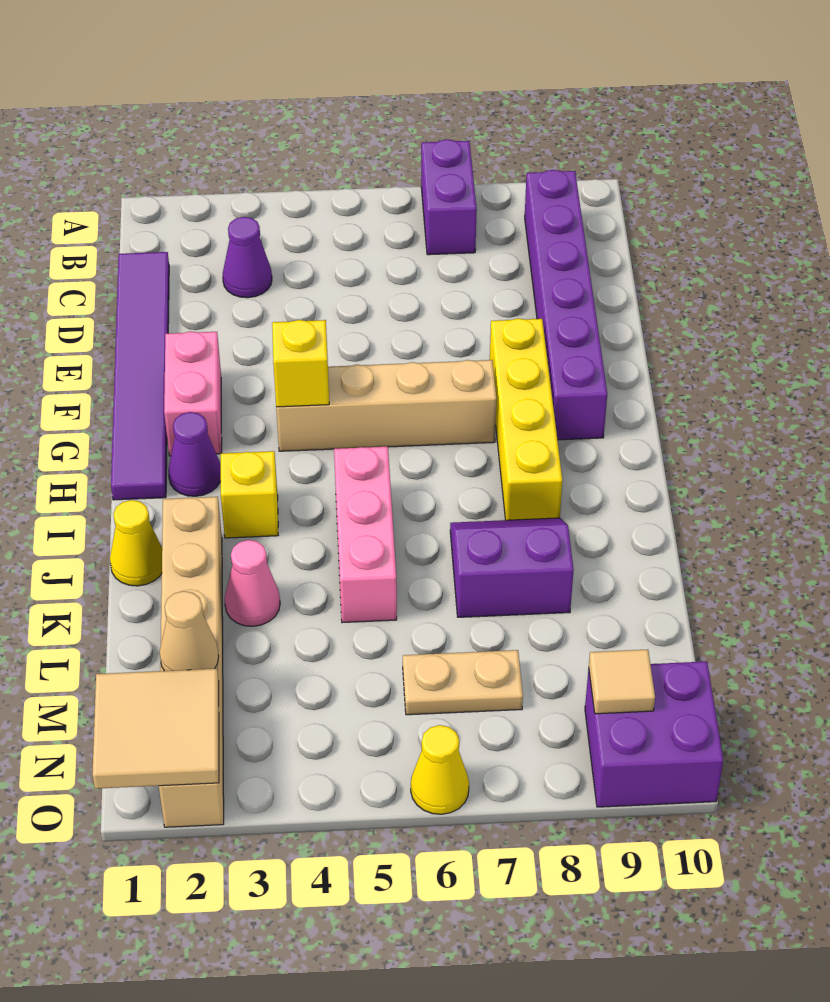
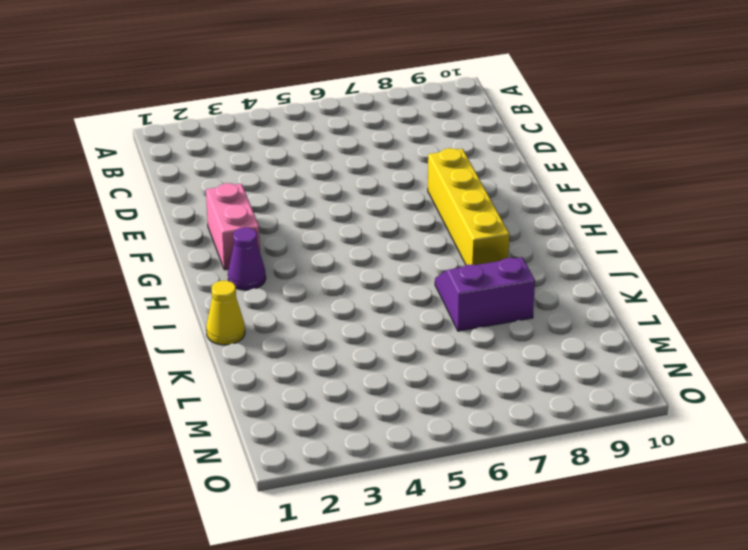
none -> purple 1x2 brick [421,139,477,255]
none -> purple 1x6 brick [525,170,607,440]
none -> purple 1x6 tile [111,252,169,500]

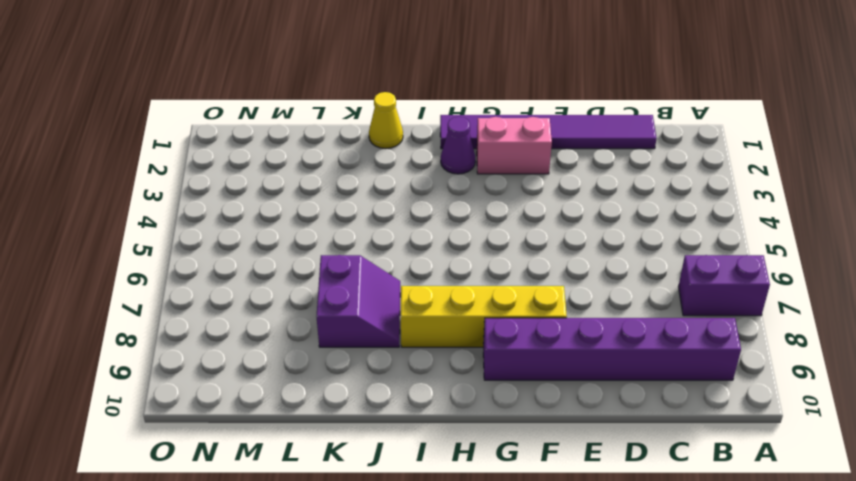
none -> purple 1x1 cone [223,217,272,298]
none -> tan 1x4 brick [276,360,496,451]
none -> yellow 1x1 brick [221,451,278,538]

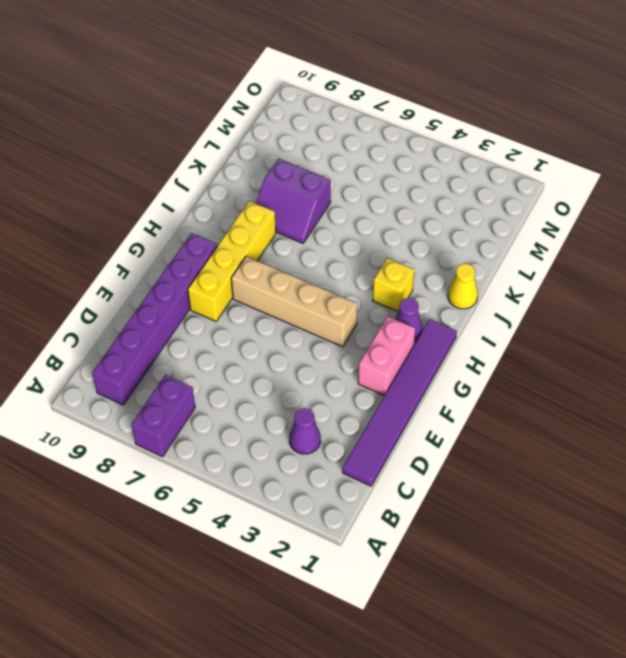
none -> pink 1x3 brick [334,447,397,623]
none -> tan 1x6 brick [159,497,224,827]
none -> pink 1x1 cone [225,540,280,626]

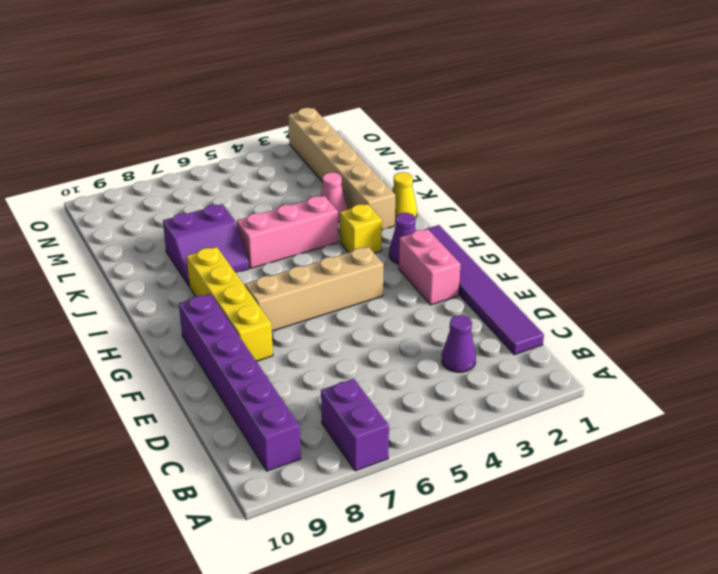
pink 1x3 brick [237,196,338,268] -> pink 1x3 brick turned to [334,447,397,623]
none -> tan 1x2 plate [403,650,523,715]
none -> purple 2x2 brick [585,661,723,807]
none -> yellow 1x1 cone [411,725,469,814]

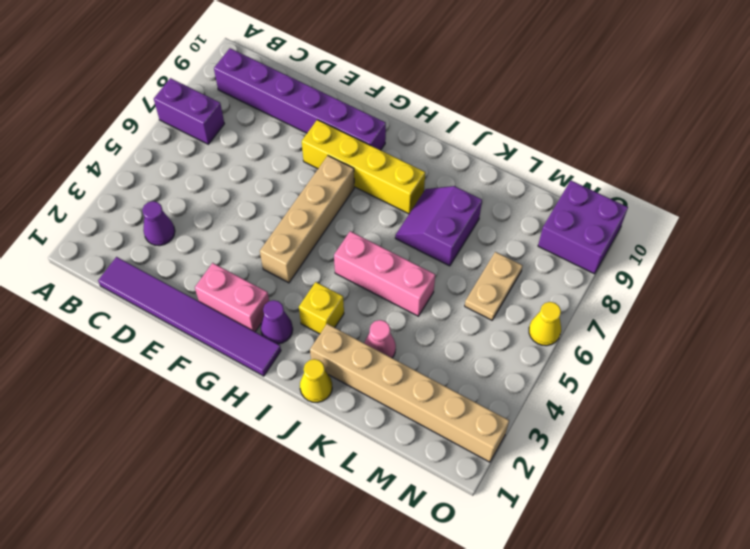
none -> yellow 1x1 brick [272,320,329,407]
none -> tan 1x1 cone [160,591,219,671]
none -> tan 2x2 tile [92,669,219,789]

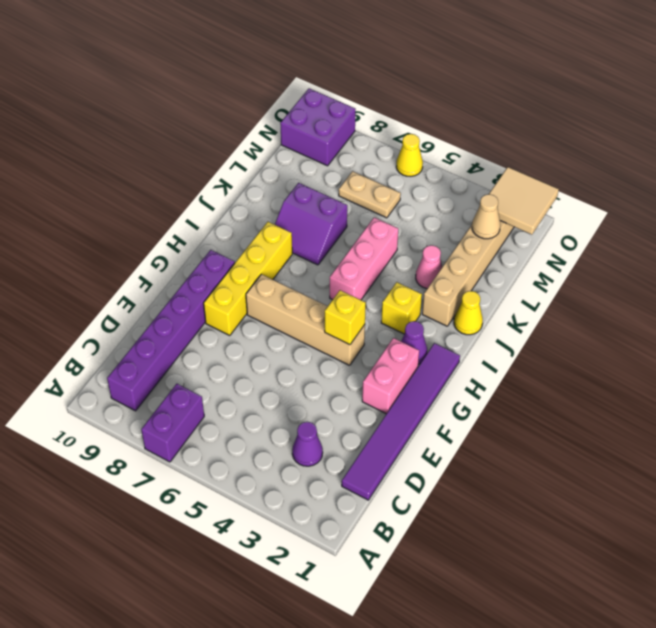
none -> tan 1x1 tile [589,650,655,714]

